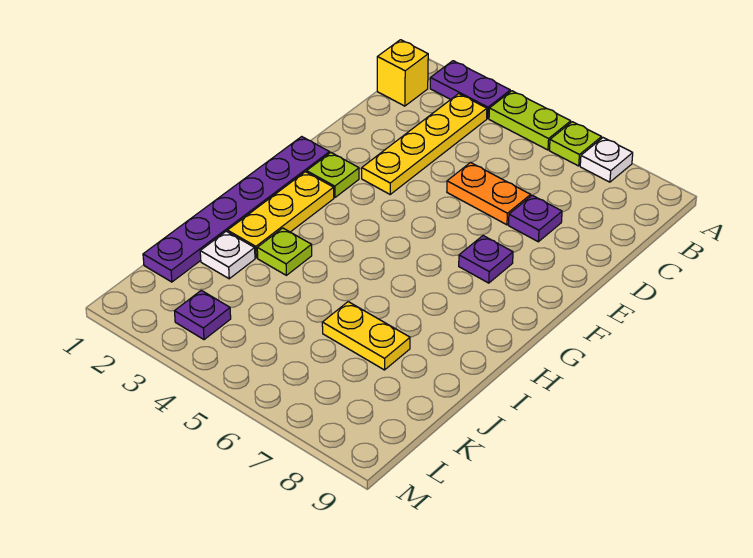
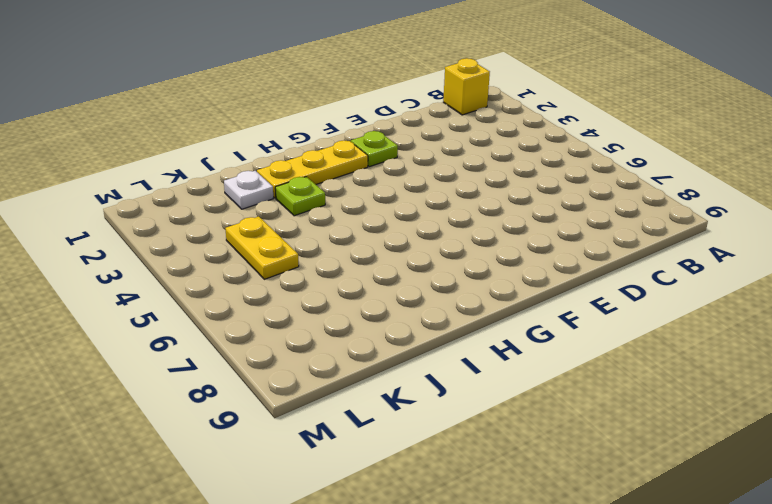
yellow 1x2 plate [225,216,299,279] -> yellow 1x2 plate moved to [322,302,410,370]
none -> purple 1x2 plate [430,61,510,119]
none -> lime 1x2 plate [489,91,571,150]
none -> lime 1x1 plate [549,122,602,166]

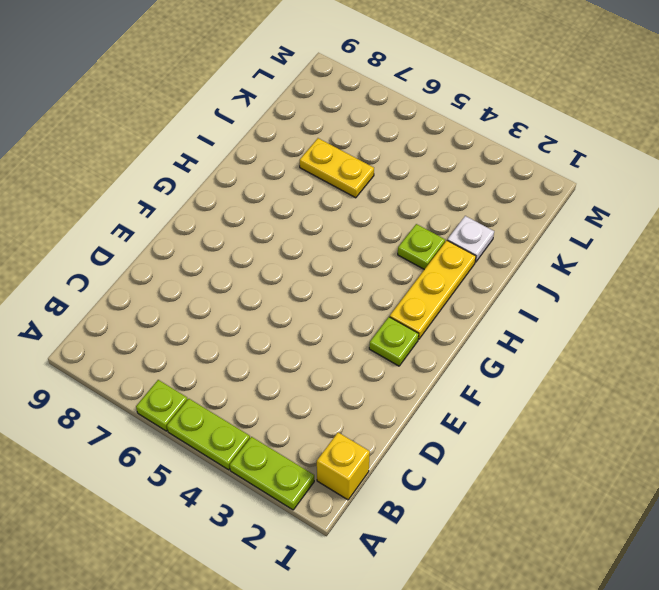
lime 1x2 plate [230,437,314,510] -> purple 1x2 plate [430,61,510,119]
none -> white 1x1 plate [580,138,633,182]
none -> yellow 1x4 plate [362,94,487,194]
none -> orange 1x2 plate [447,163,531,225]

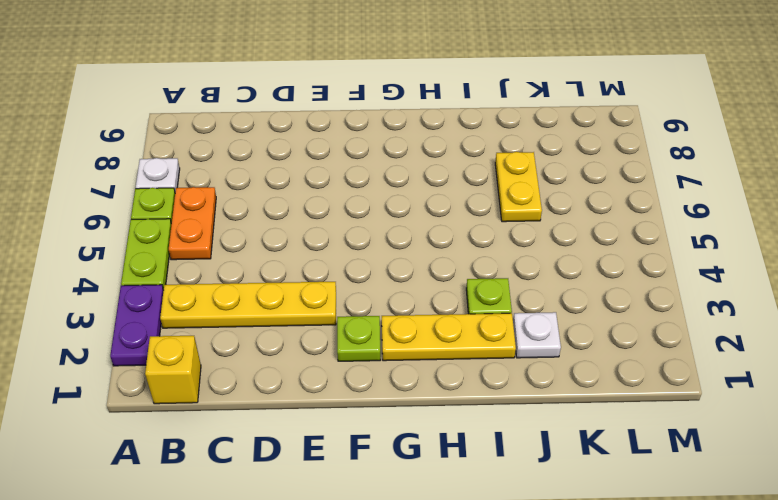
orange 1x2 plate [169,187,216,260] -> orange 1x2 plate moved to [447,163,531,225]
none -> purple 1x1 plate [508,195,562,242]
none -> purple 1x6 plate [143,137,330,282]
none -> purple 1x1 plate [459,236,513,283]

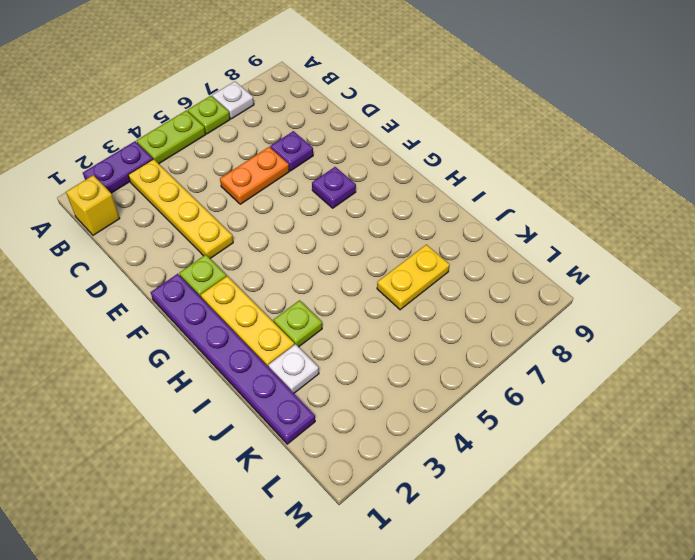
none -> purple 1x1 plate [175,290,231,340]

